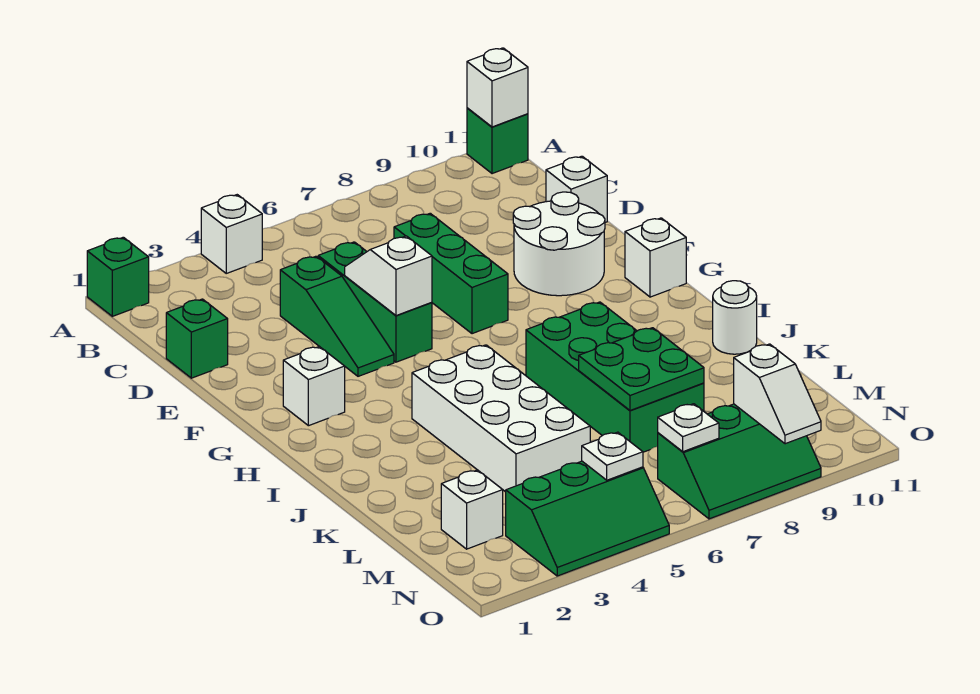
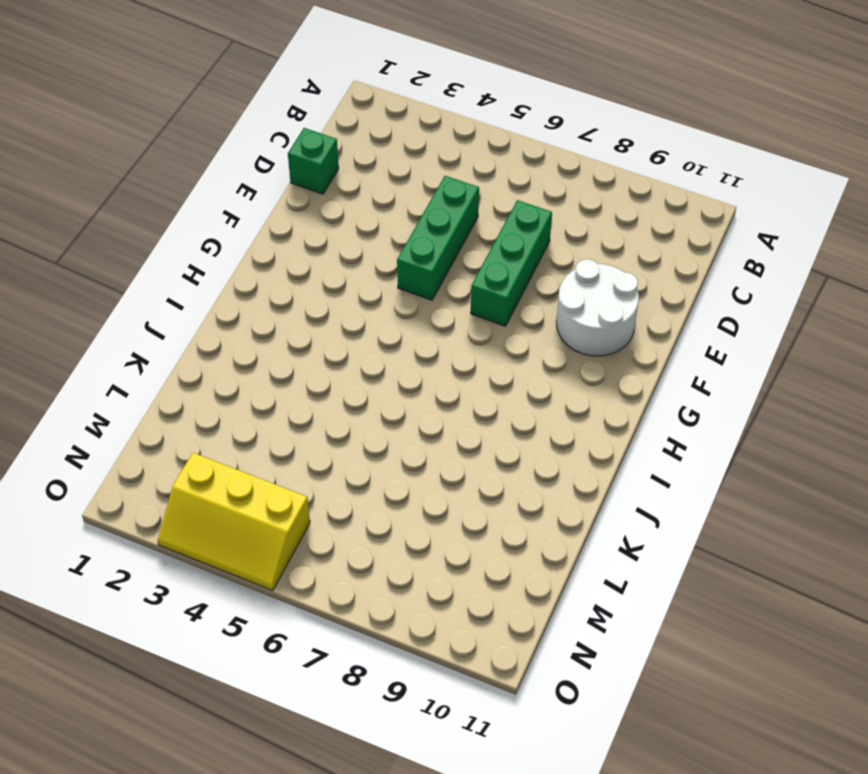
yellow 2x3 slope [158,453,310,590] -> green 2x3 slope [506,461,669,576]
none -> green 1x1 brick [87,237,149,316]
none -> white 1x1 brick [201,195,262,273]
none -> green 1x1 brick [467,108,528,174]

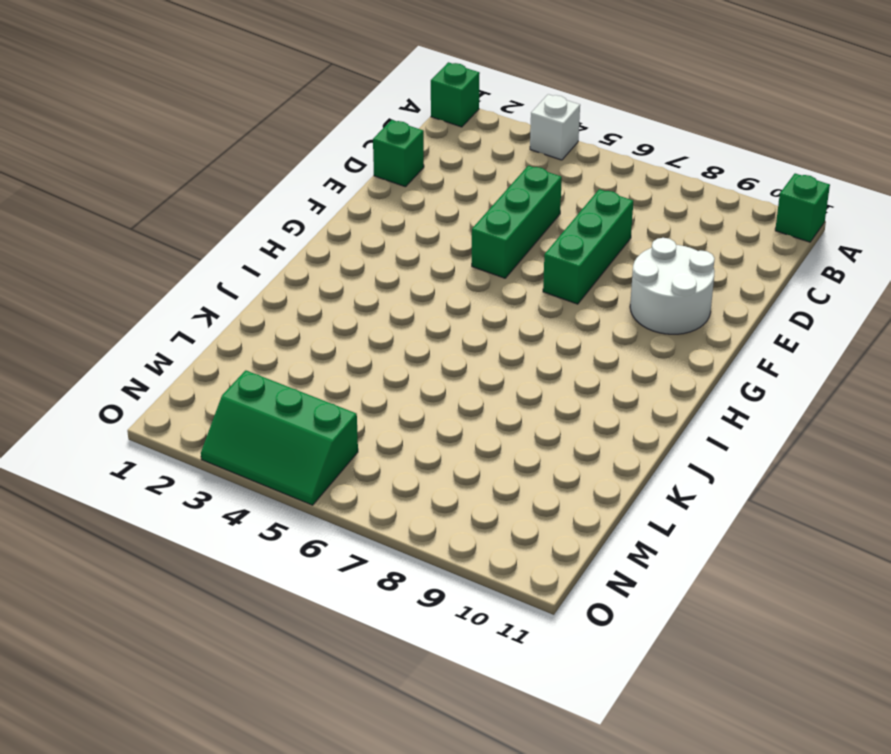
none -> green 1x3 slope [280,256,394,376]
none -> white 1x1 brick [546,156,607,223]
none -> white 1x1 brick [283,346,345,426]

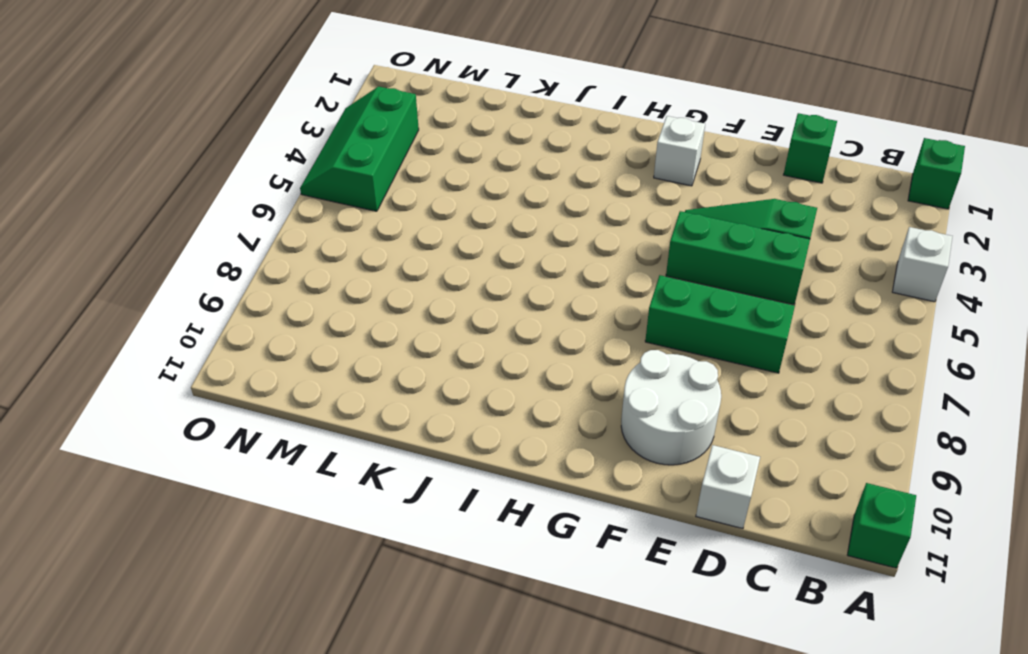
none -> white 1x1 brick [625,218,686,297]
none -> white 2x4 brick [412,345,590,492]
none -> green 2x4 brick [526,302,704,452]

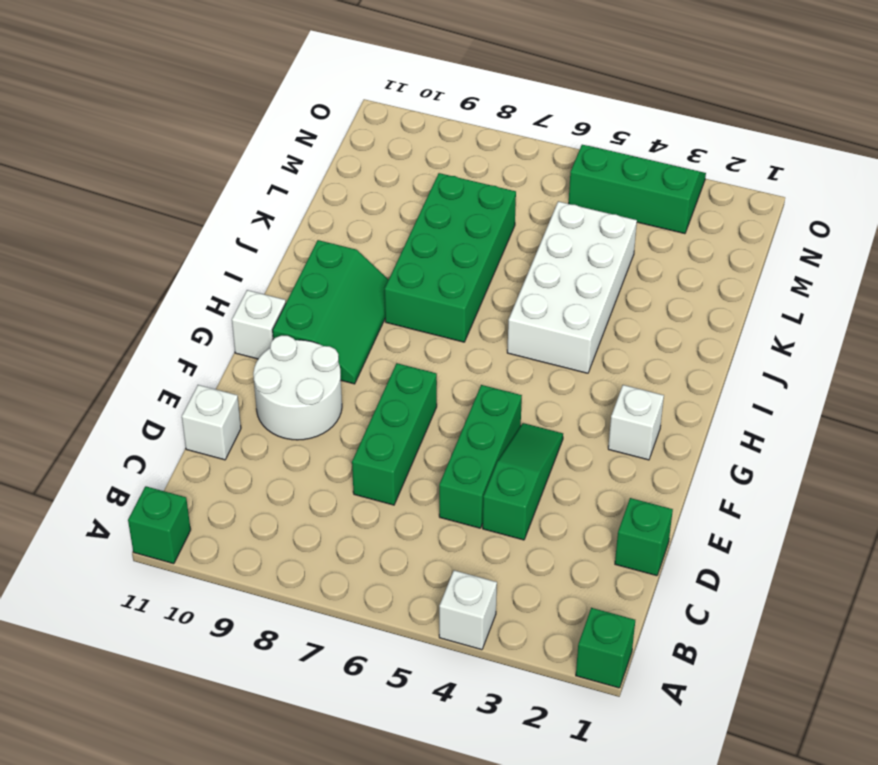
green 2x3 slope [273,240,389,384] -> green 2x3 slope turned to [658,404,821,519]
none -> white 1x1 round brick [713,281,757,354]
none -> white 1x1 brick [441,470,503,549]
none -> white 1x1 brick [467,48,528,127]

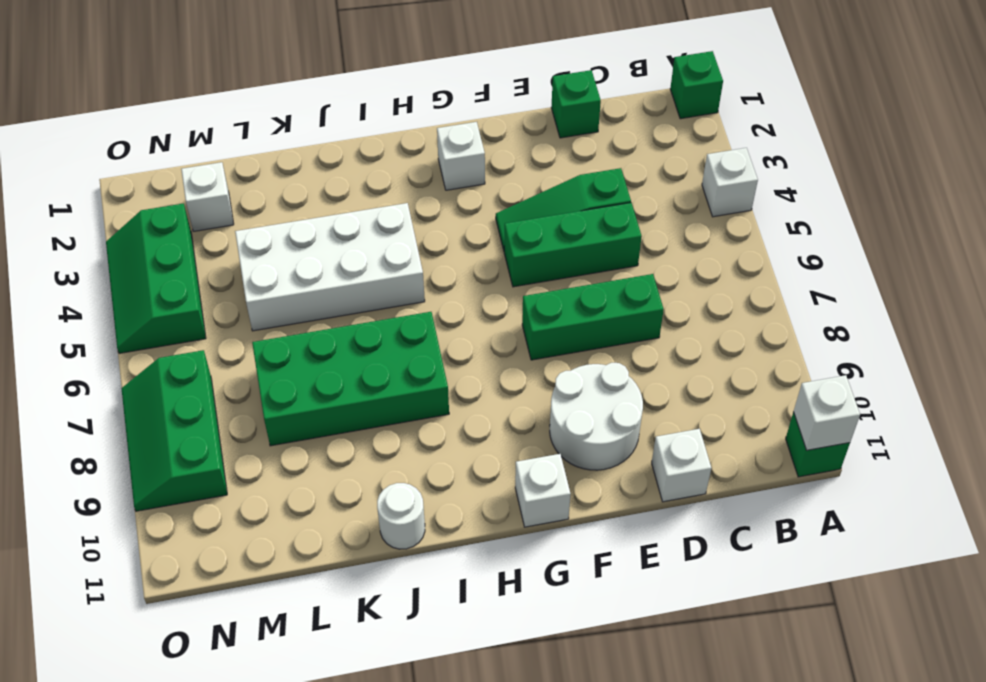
none -> white 1x2 slope [345,236,432,316]
none -> green 2x2 plate [579,328,704,410]
none -> white 1x1 plate [582,432,643,480]

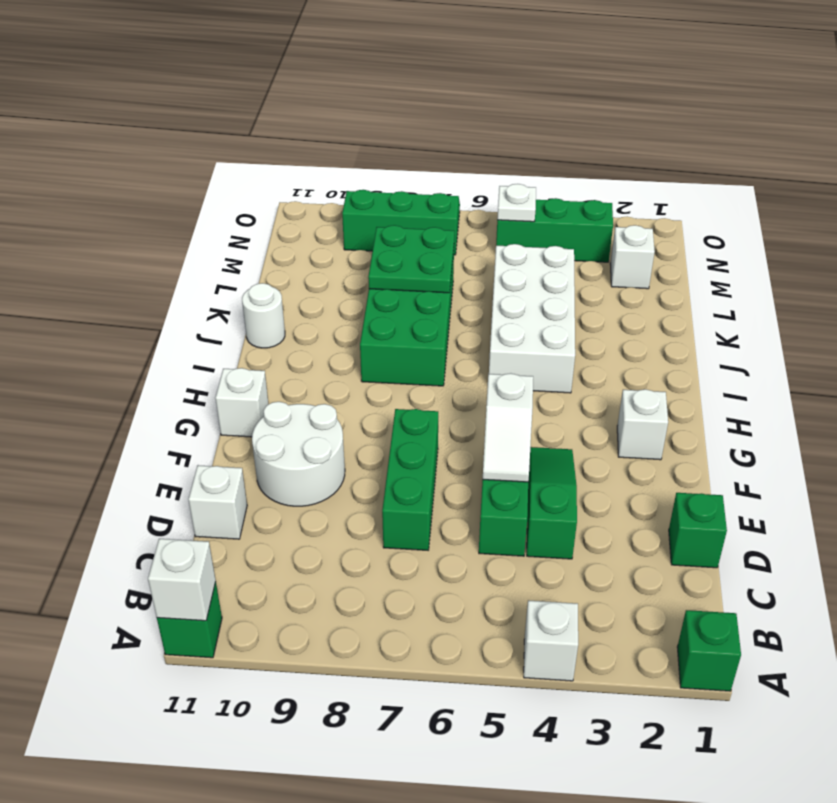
none -> white 1x1 plate [658,404,719,452]
none -> white 1x2 slope [734,344,821,444]

